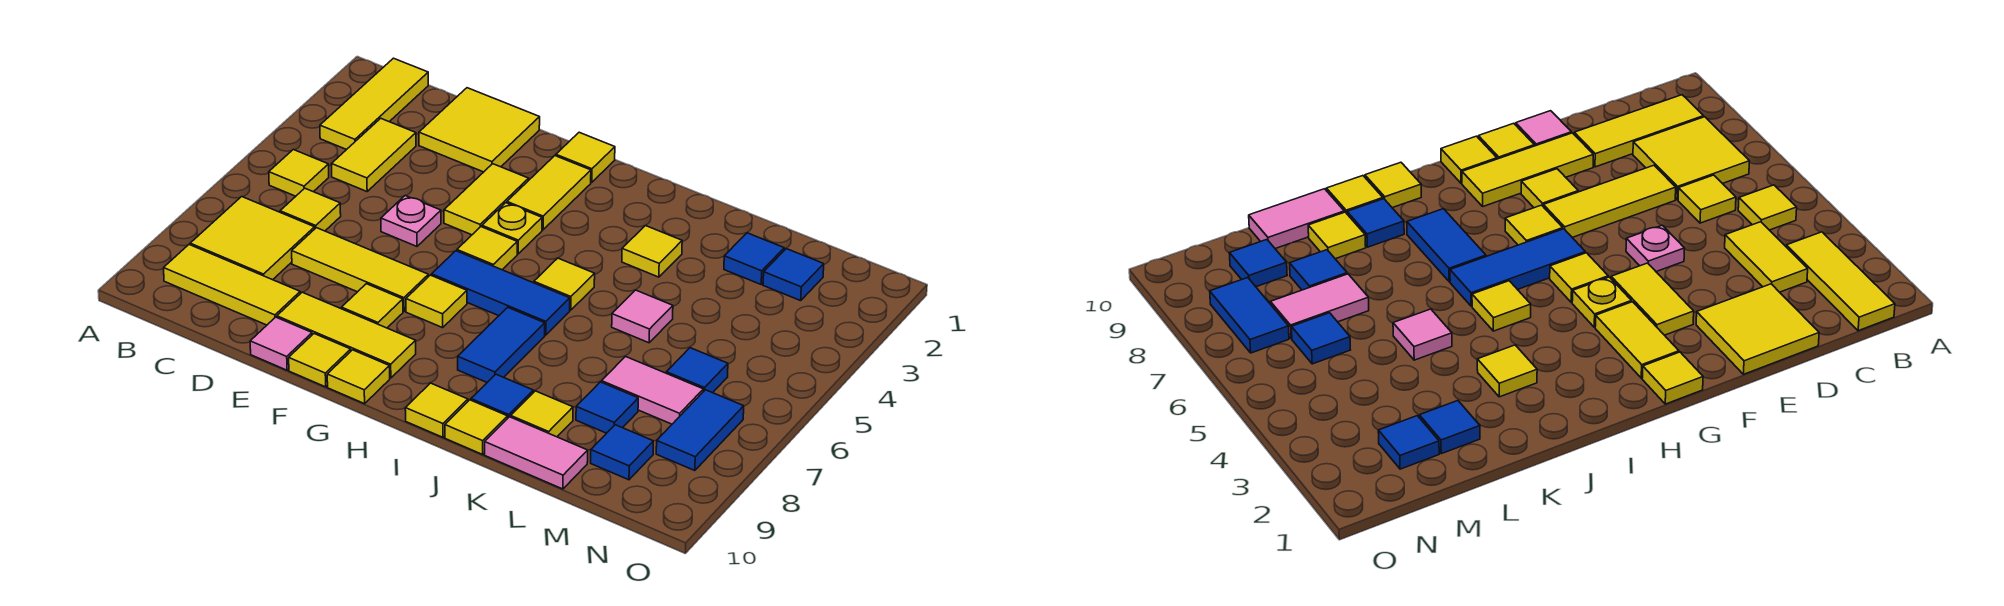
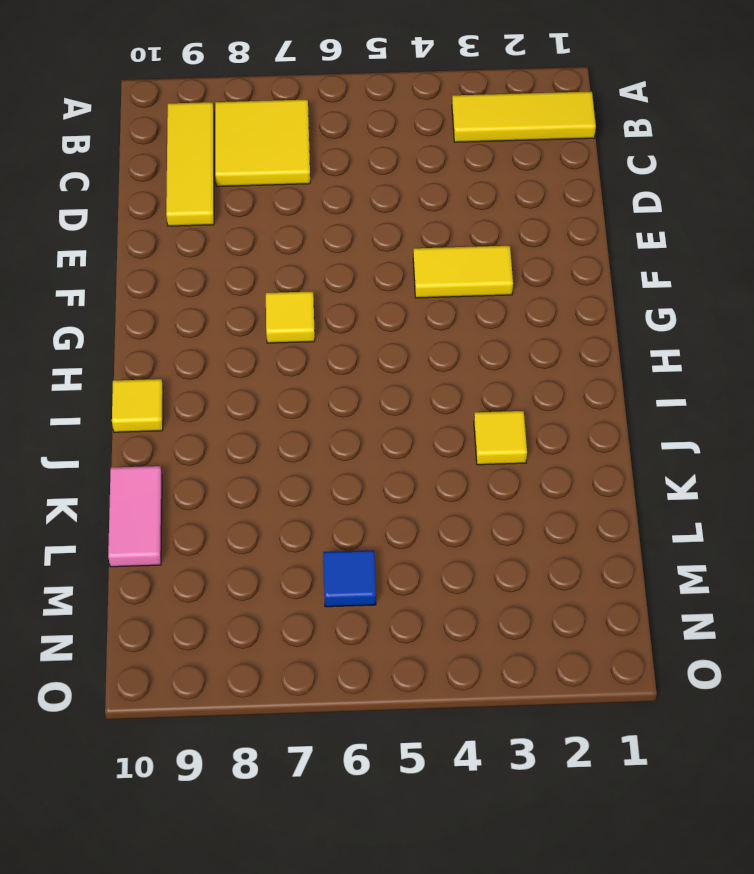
none -> yellow 1x1 tile [269,150,329,196]
none -> yellow 1x2 tile [332,118,416,191]
none -> yellow 1x1 tile [280,188,341,231]
none -> yellow 2x2 tile [419,88,540,172]

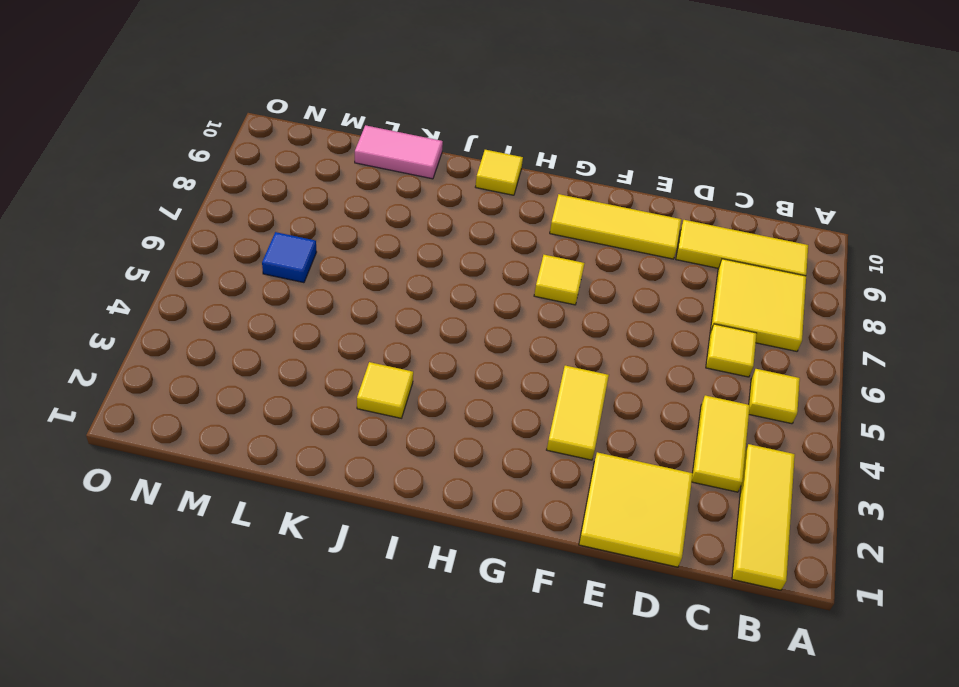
none -> yellow 1x3 tile [292,228,428,311]
none -> pink 1x1 plate [381,196,441,246]
none -> pink 1x1 tile [250,317,312,370]
none -> yellow 1x1 tile [342,284,403,328]

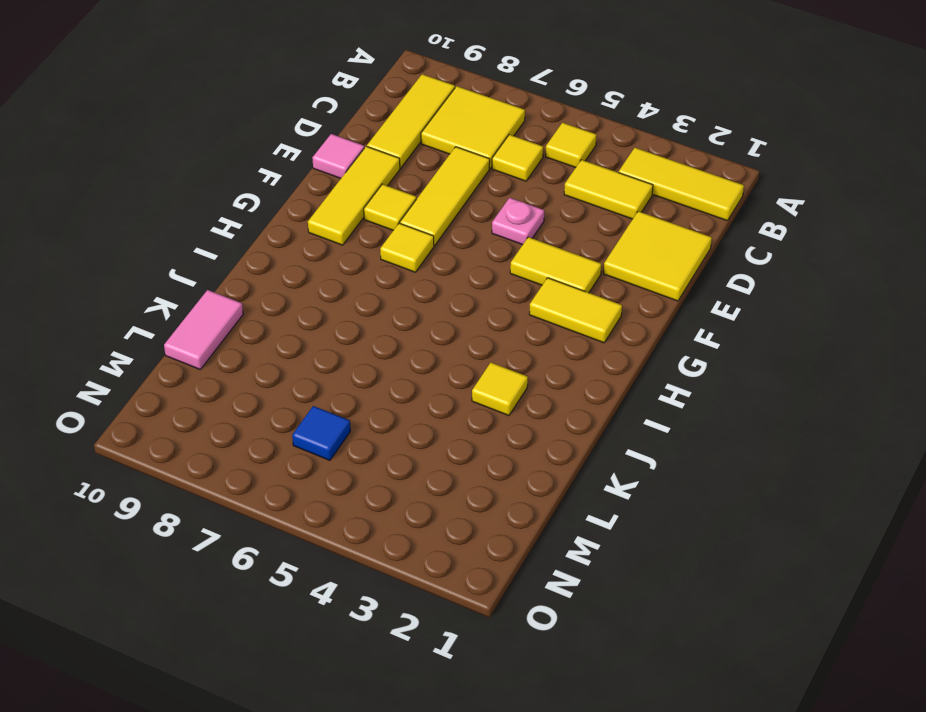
none -> yellow 1x1 tile [289,334,351,387]
none -> yellow 1x1 tile [556,132,615,182]
none -> yellow 1x1 plate [482,203,542,254]
none -> yellow 1x1 tile [457,227,517,270]

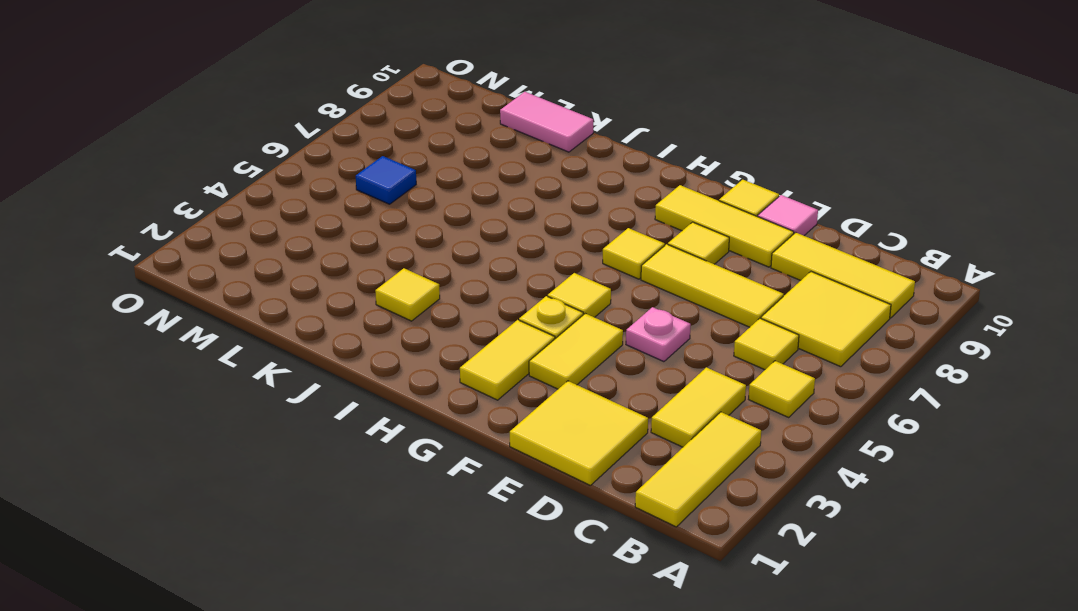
none -> yellow 1x1 tile [556,132,615,182]
none -> blue 1x3 tile [432,251,570,335]
none -> yellow 1x1 tile [327,350,390,404]
none -> yellow 1x1 tile [534,258,595,310]

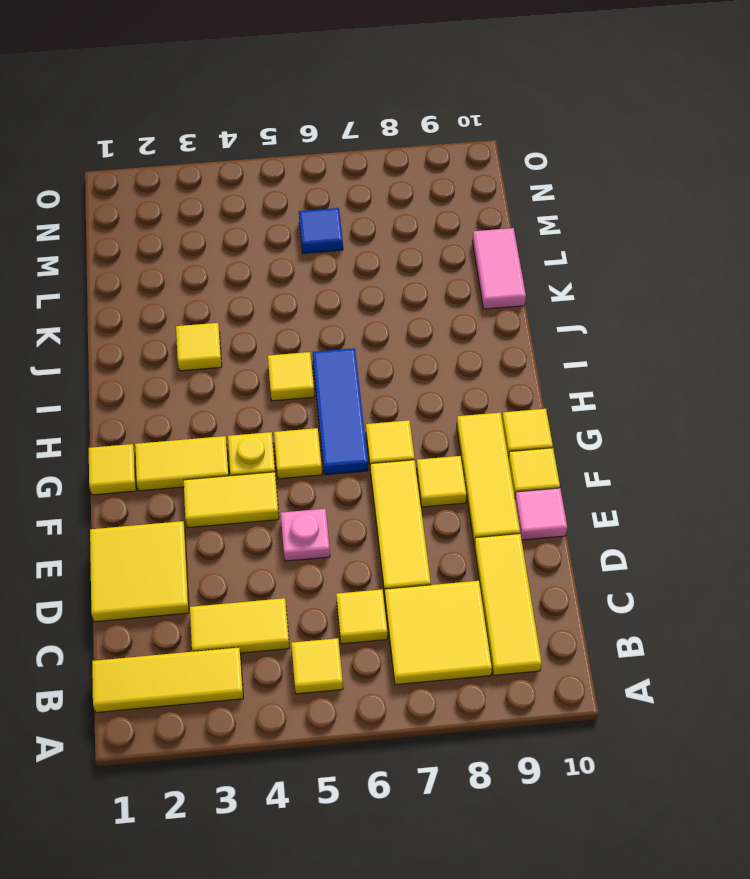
none -> blue 1x2 tile [458,307,545,382]
none -> yellow 1x1 tile [405,383,468,437]
none -> blue 1x1 tile [471,374,533,418]
none -> yellow 1x1 tile [445,400,508,454]

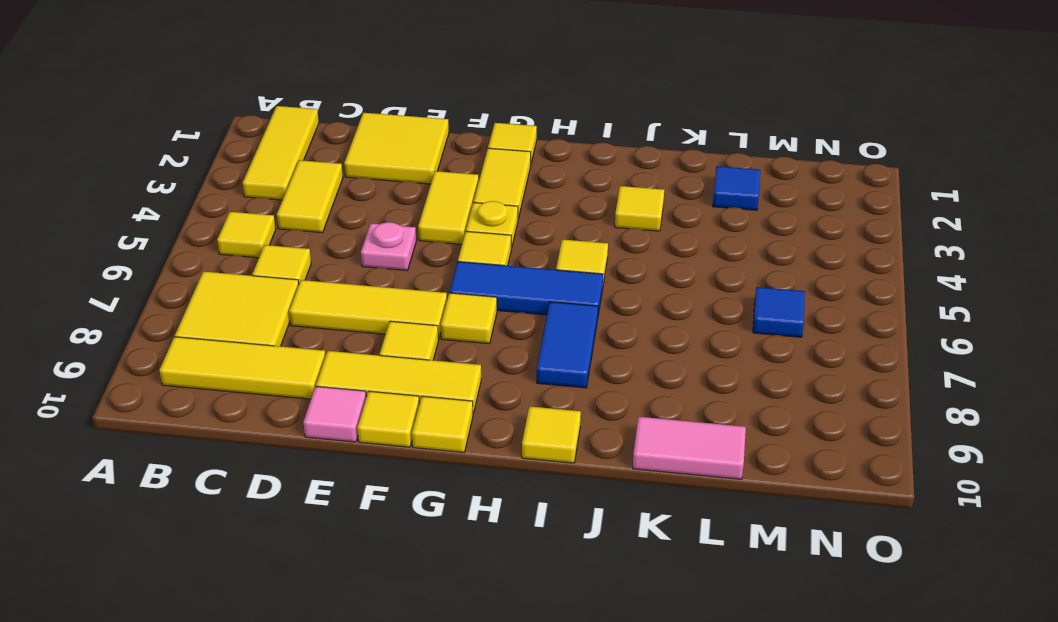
none -> blue 1x1 tile [471,374,533,418]
none -> yellow 1x1 tile [445,400,508,454]
none -> pink 1x1 tile [612,290,673,343]
none -> yellow 1x1 tile [511,391,573,437]

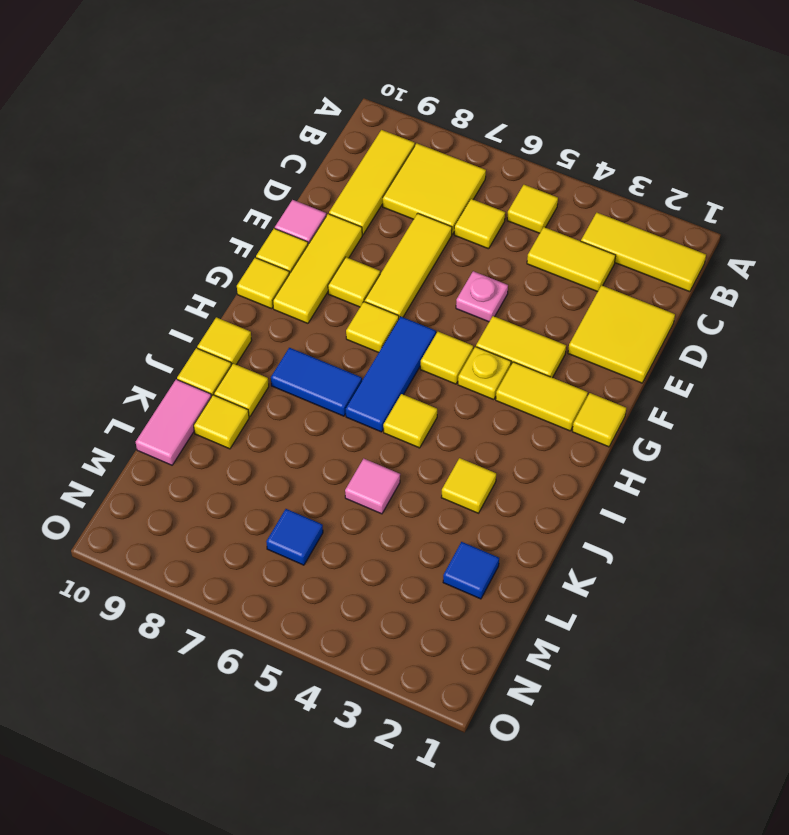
yellow 1x1 tile [214,364,269,417] -> blue 1x1 tile [471,374,533,418]
none -> pink 1x2 tile [602,357,703,424]
none -> blue 1x1 tile [576,382,638,433]
none -> blue 1x1 tile [763,249,824,301]
none -> blue 1x1 tile [591,425,653,480]

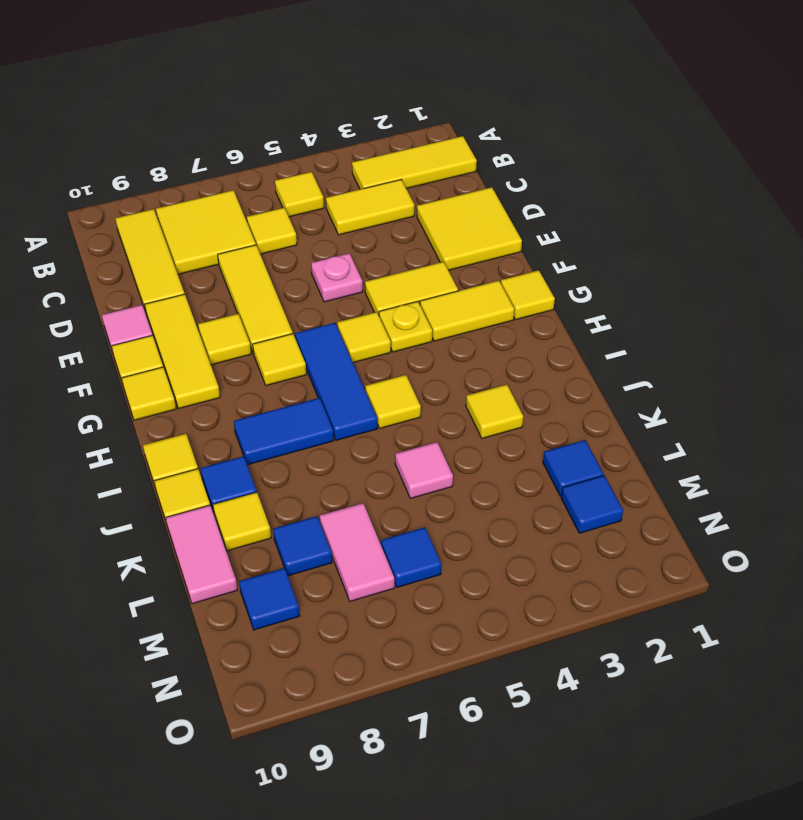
none -> blue 1x2 tile [656,390,744,471]

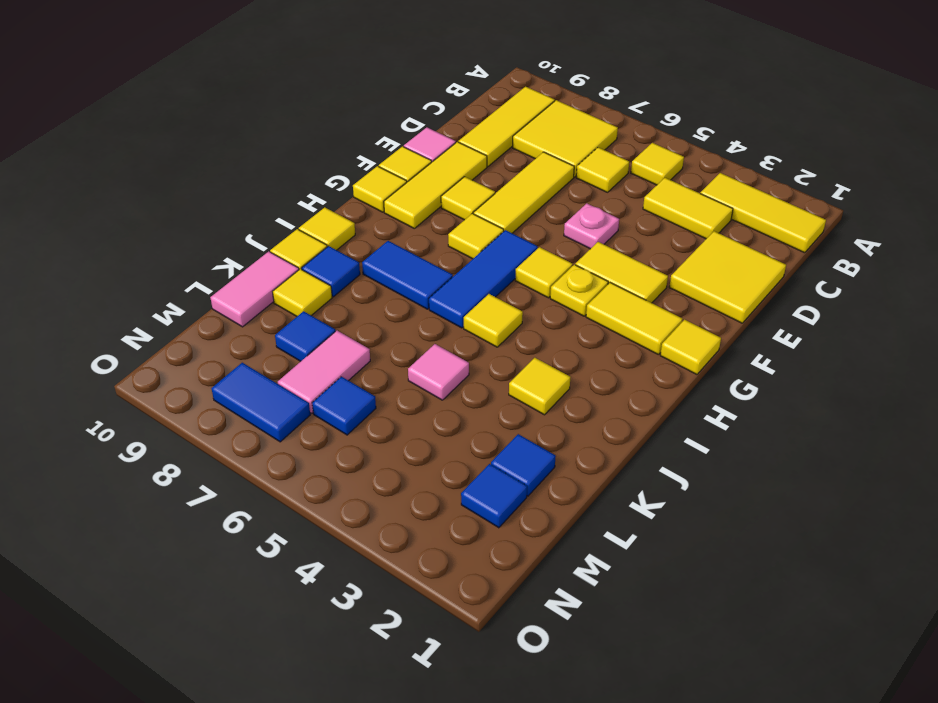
none -> blue 1x1 tile [591,425,653,480]

